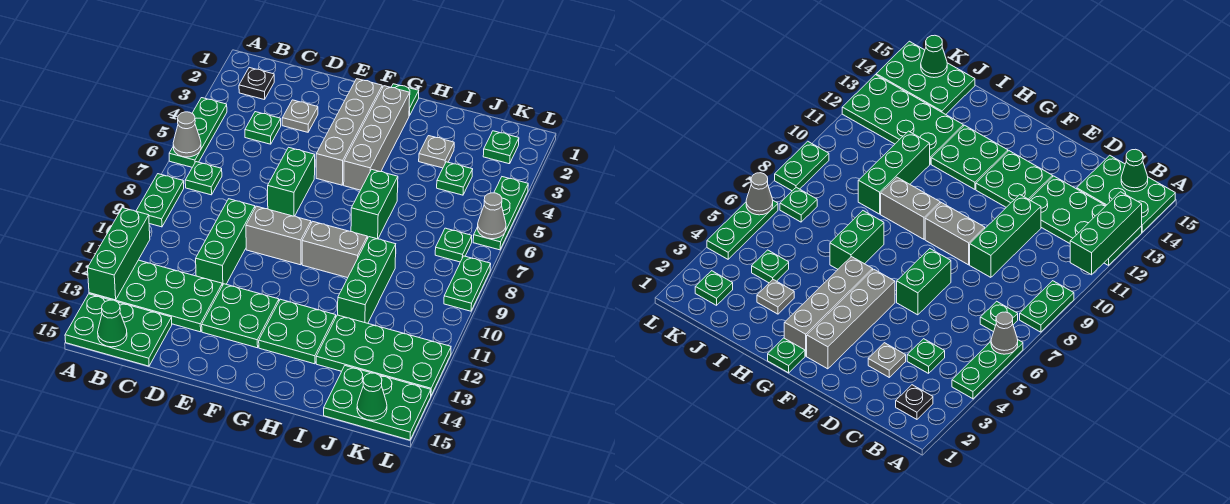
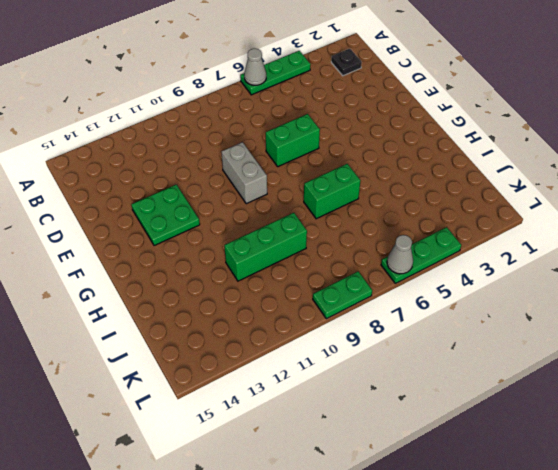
none -> green 1x2 plate [136,174,184,227]
none -> green 2x4 plate [89,260,222,332]
none -> green 2x3 plate [65,294,172,366]
none -> green 1x1 plate [185,162,222,195]

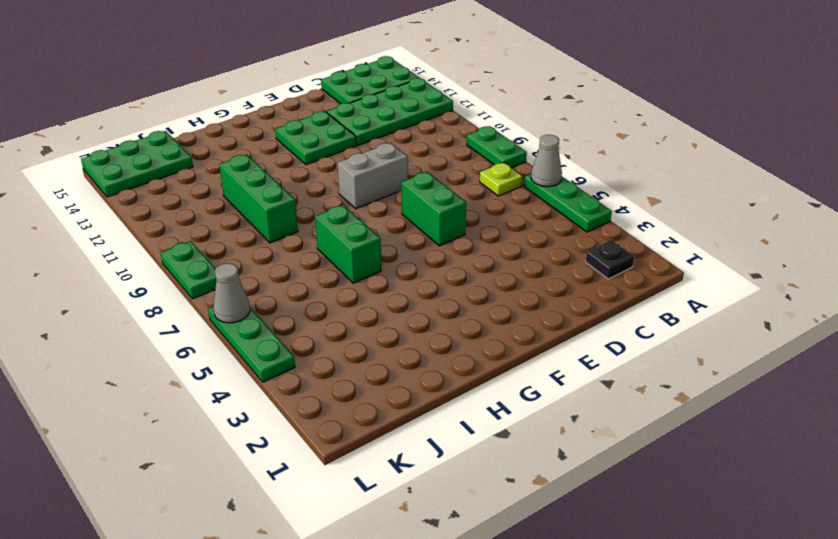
lime 1x1 plate [480,162,523,196] -> green 1x1 plate [185,162,222,195]
none -> green 1x1 plate [245,112,281,144]
none -> grey 1x1 plate [282,100,318,132]
none -> green 1x3 brick [196,199,255,286]
none -> grey 1x4 brick [316,79,382,185]

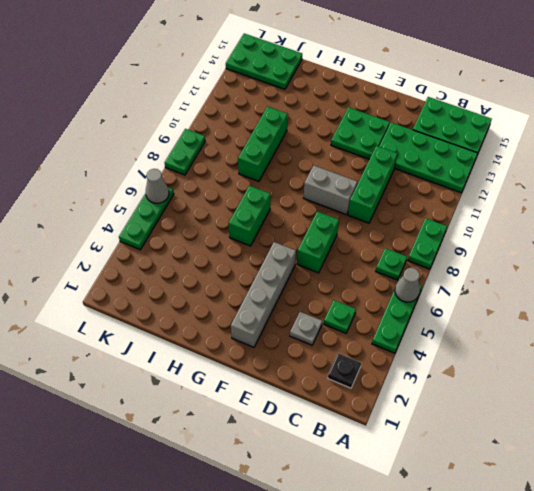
none -> green 1x1 plate [391,84,419,116]
none -> grey 1x4 brick [344,86,410,190]
none -> grey 1x2 brick [302,221,367,278]
none -> green 2x2 plate [259,299,336,364]

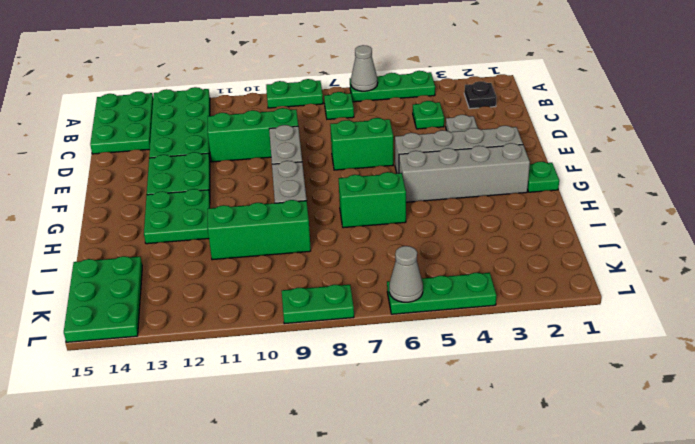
none -> grey 1x1 plate [419,136,454,168]
none -> green 2x4 plate [316,315,451,395]
none -> green 1x1 plate [437,162,473,195]
none -> green 1x1 plate [483,131,519,164]

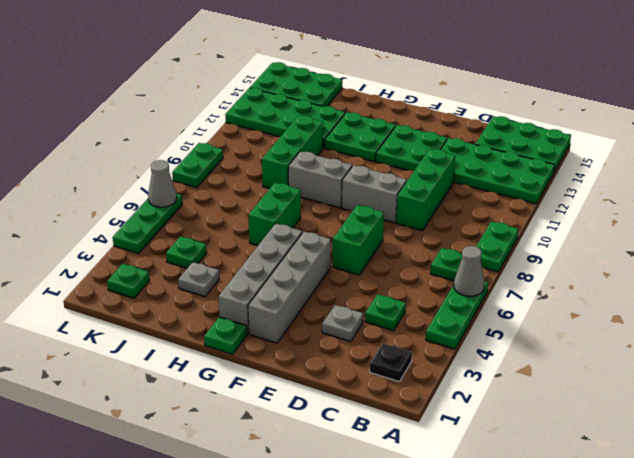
none -> green 1x1 plate [435,228,472,262]
none -> green 1x3 brick [88,208,150,300]
none -> green 1x1 cone [98,300,127,347]
none -> green 1x1 cone [357,373,387,420]

